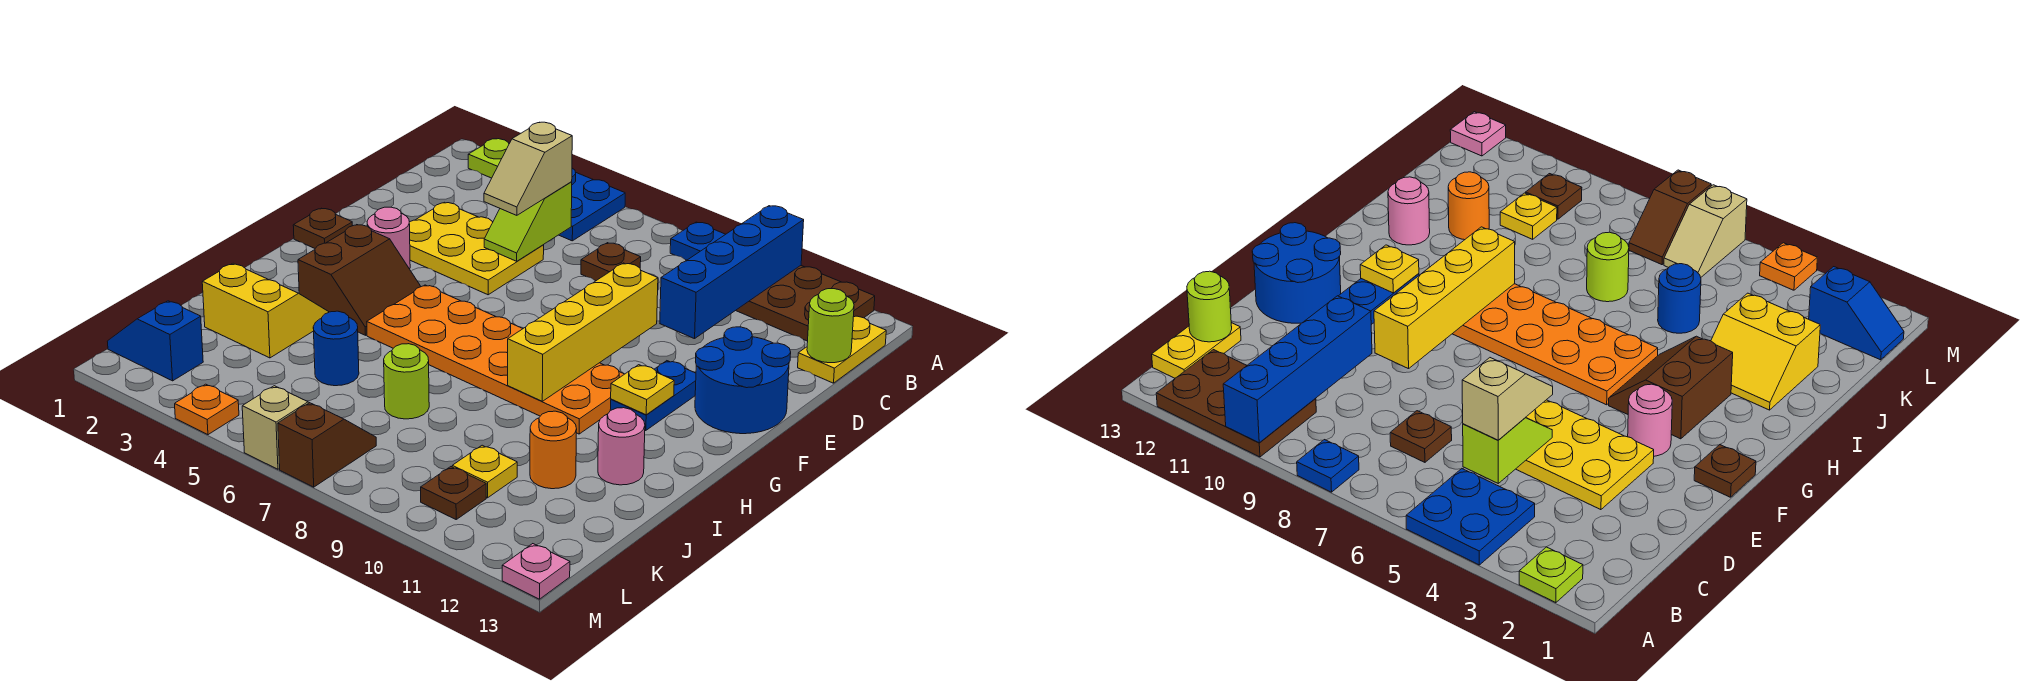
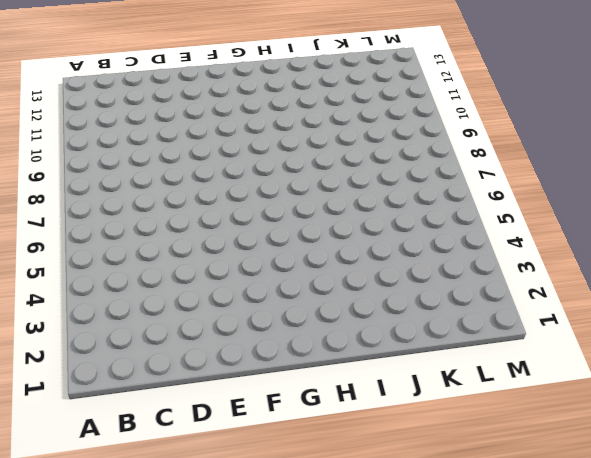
none -> lime 1x1 plate [468,139,509,178]
none -> blue 2x2 plate [559,168,625,241]
none -> blue 1x1 plate [670,222,725,260]
none -> brown 2x3 plate [736,266,875,341]

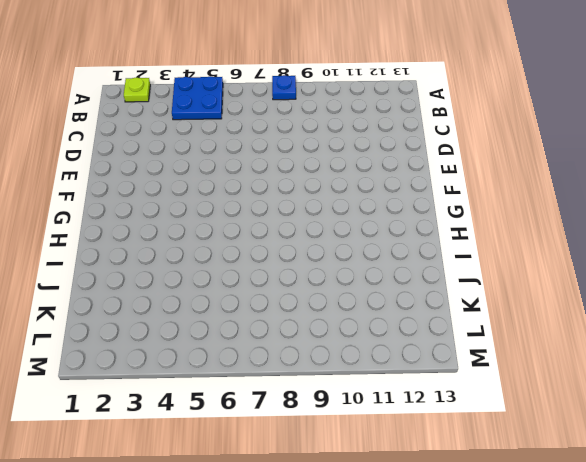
none -> brown 2x3 plate [736,266,875,341]
none -> yellow 1x2 plate [798,316,886,383]
none -> brown 1x1 plate [581,243,641,281]
none -> yellow 2x3 plate [409,202,544,295]

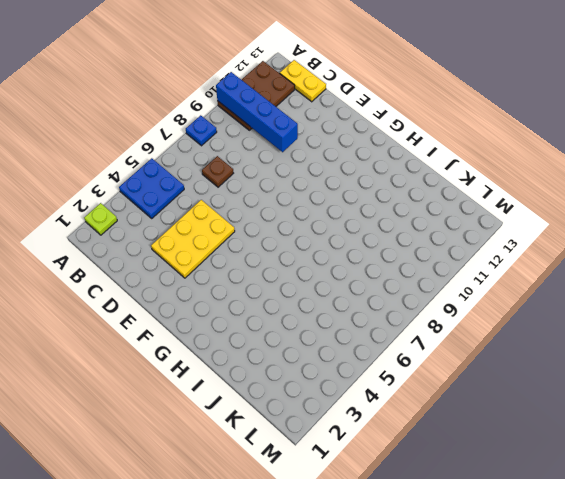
none -> blue 2x2 round brick [695,327,791,434]
none -> brown 1x1 plate [293,208,353,248]
none -> pink 1x1 round brick [367,207,410,269]
none -> blue 1x2 plate [610,361,696,431]

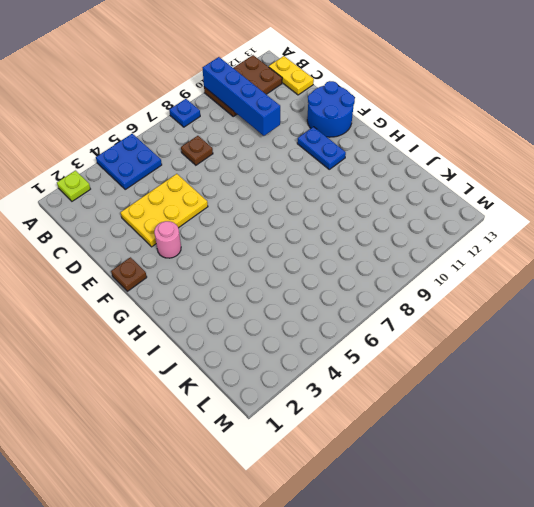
none -> brown 2x2 slope [298,225,421,335]
none -> orange 2x6 plate [367,285,624,434]
none -> yellow 2x2 slope [202,263,329,358]
none -> pink 1x1 round brick [598,408,645,485]

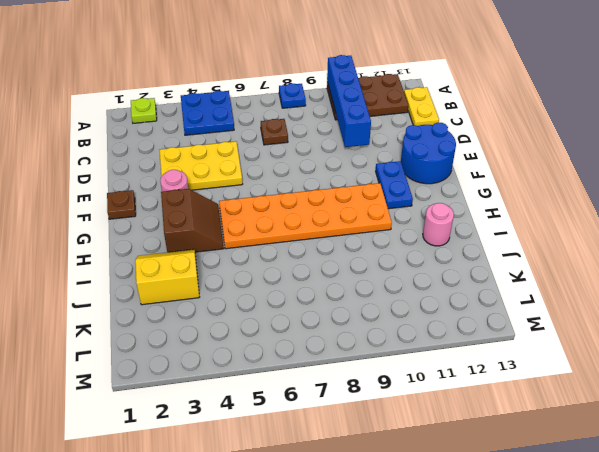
none -> blue 1x1 round brick [313,311,359,386]
none -> lime 1x1 round brick [384,344,429,419]
none -> orange 1x1 round brick [530,411,577,489]
none -> yellow 1x1 plate [452,445,517,498]

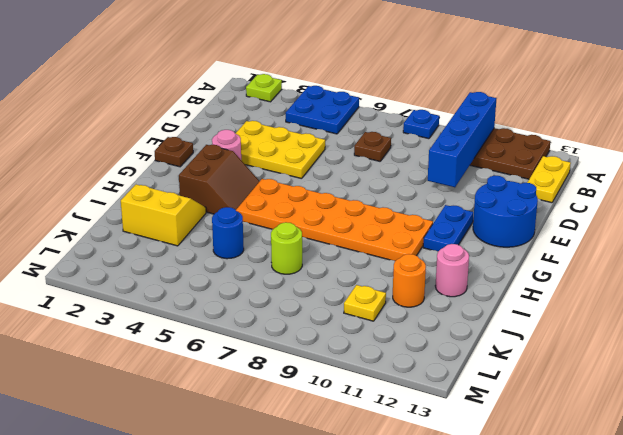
none -> blue 1x2 slope [107,301,203,381]
none -> tan 1x2 slope [242,386,309,469]
none -> brown 1x2 slope [278,403,376,487]
none -> brown 1x1 plate [421,467,486,519]

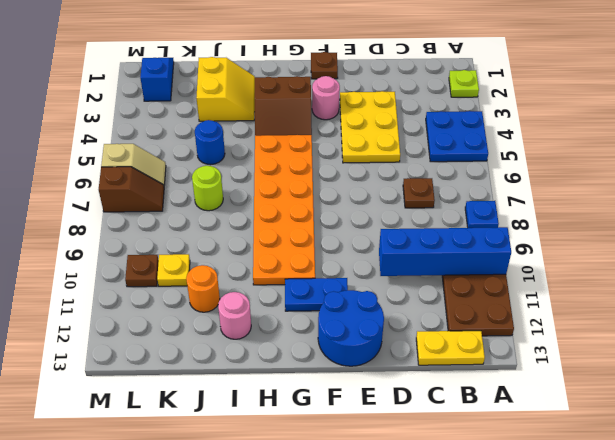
none -> orange 1x1 plate [175,384,239,435]
none -> pink 1x1 plate [502,544,570,599]
none -> lime 1x2 slope [484,182,572,261]
none -> lime 1x1 round brick [807,289,854,363]

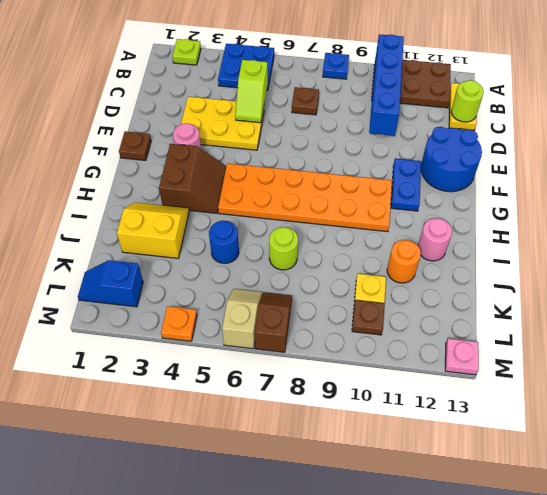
none -> yellow 1x4 brick [508,263,658,401]
none -> yellow 1x1 plate [611,365,674,415]
none -> tan 1x2 slope [484,122,572,215]

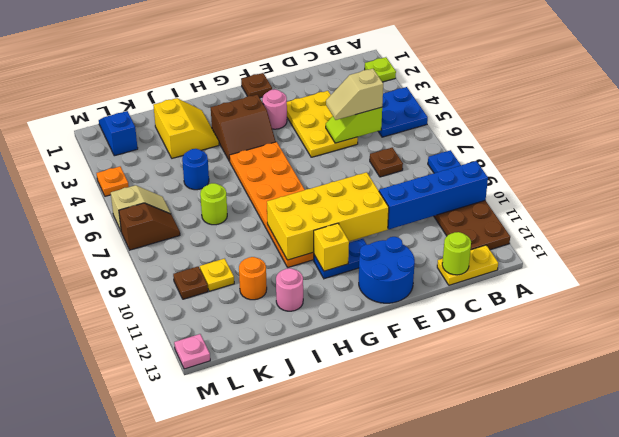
yellow 2x4 brick [267,172,389,260] -> yellow 1x4 brick [508,263,658,401]
yellow 1x1 brick [313,223,349,271] -> yellow 1x1 plate [611,365,674,415]

